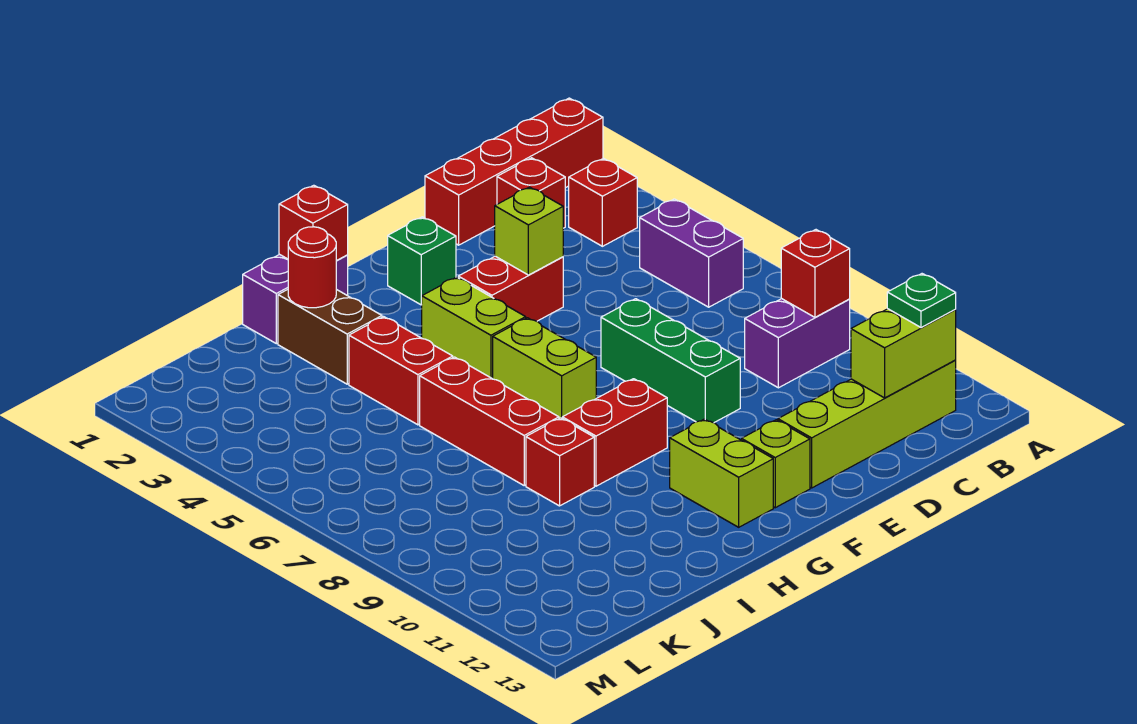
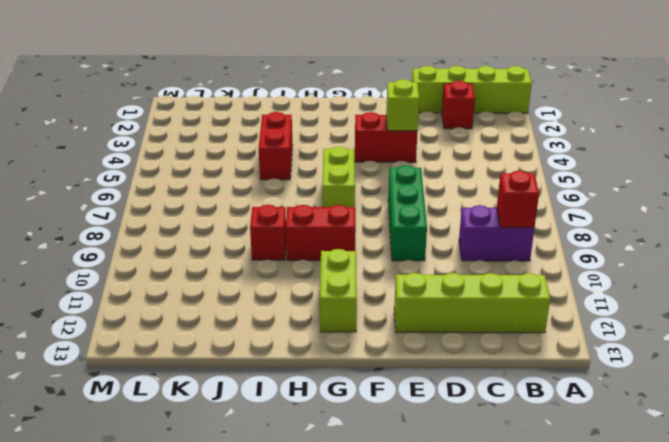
lime 1x4 brick [412,66,532,113] -> red 1x4 brick [425,98,603,245]
none -> red 1x1 brick [569,159,637,246]
none -> purple 1x2 brick [640,199,743,307]
none -> green 1x1 brick [388,217,456,305]

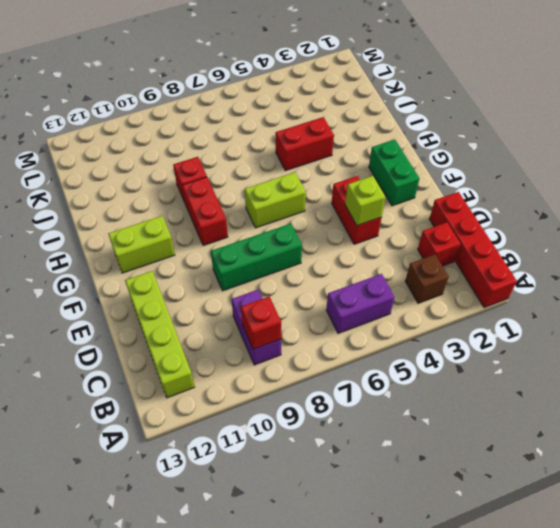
brown 1x1 brick [405,255,449,303] -> red 1x1 brick [569,159,637,246]
green 1x2 brick [369,140,420,206] -> green 1x1 brick [388,217,456,305]
none -> lime 1x1 brick [742,420,810,508]
none -> lime 1x2 brick [422,277,526,379]
none -> purple 1x2 brick [243,254,348,344]

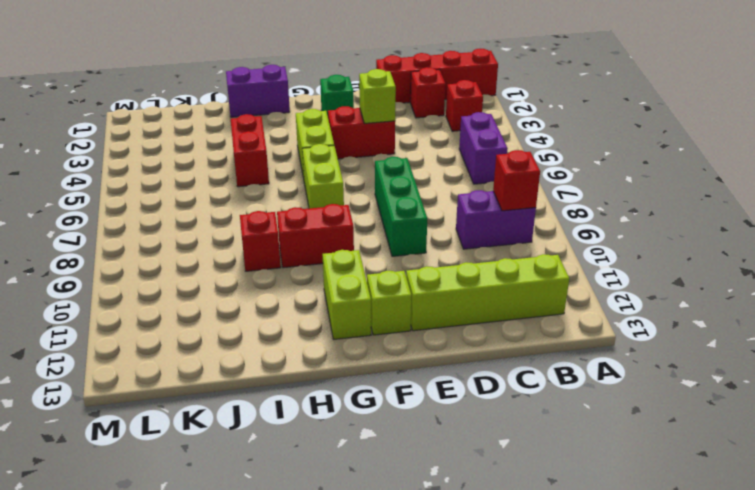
none -> brown 1x2 brick [278,289,382,384]
none -> red 1x3 brick [420,357,559,485]
none -> lime 1x2 brick [851,309,956,398]

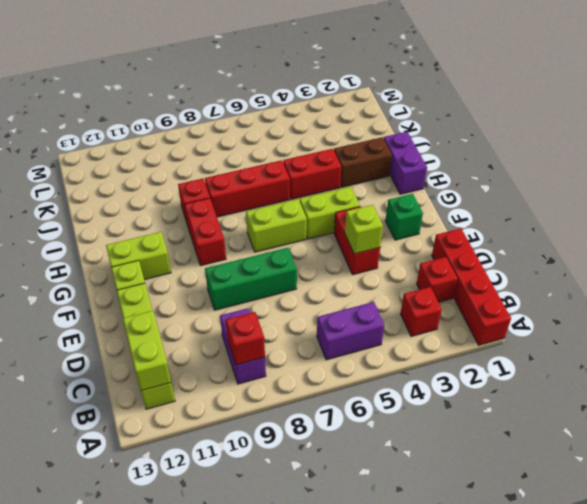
none -> red 1x1 brick [279,185,348,261]
none -> red 1x1 round brick [288,227,336,308]
none -> green 1x1 plate [887,274,956,328]

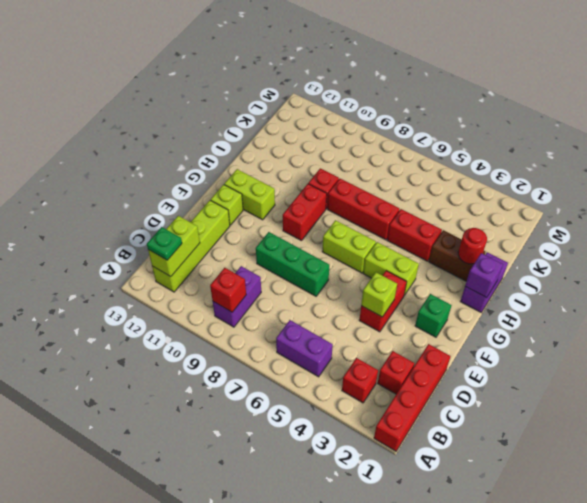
purple 1x1 brick [465,253,503,298] -> red 1x1 brick [279,185,348,261]

